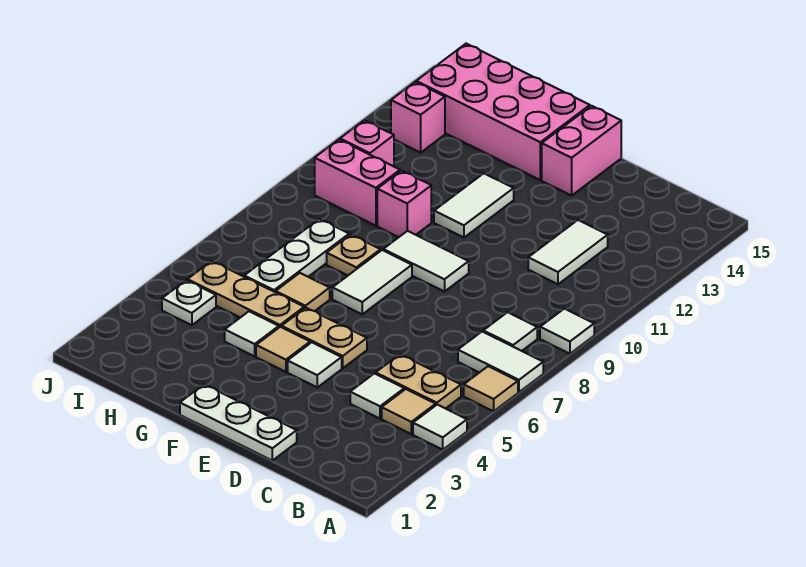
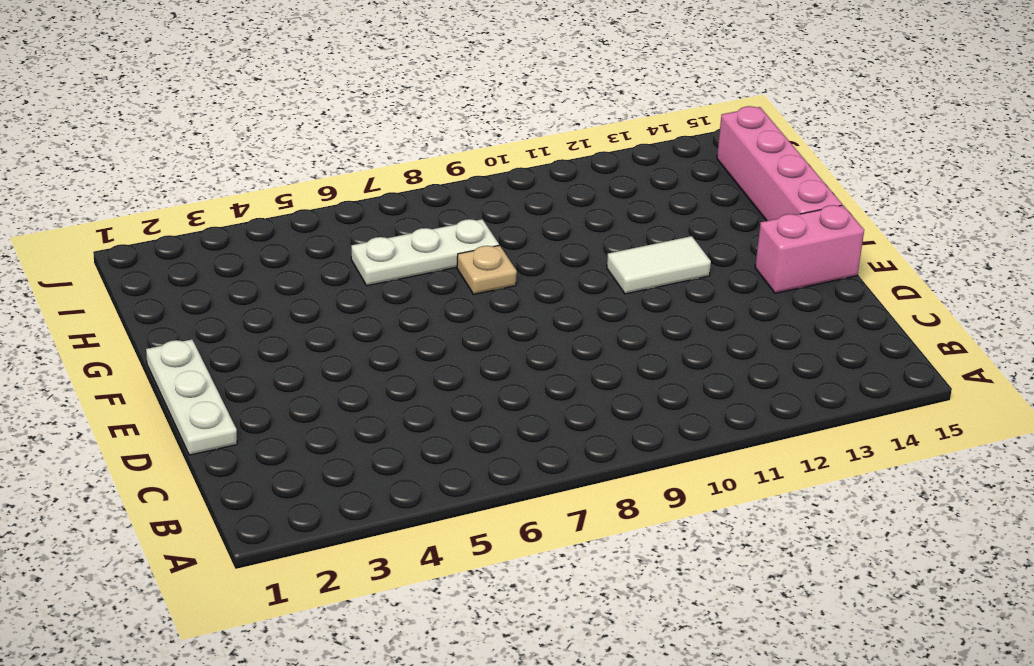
pink 1x4 brick [717,106,842,221] -> pink 2x4 brick [416,44,590,180]
none -> white 1x1 tile [413,405,467,450]
none -> tan 1x1 tile [464,366,518,411]
none -> white 1x2 tile [458,332,543,392]

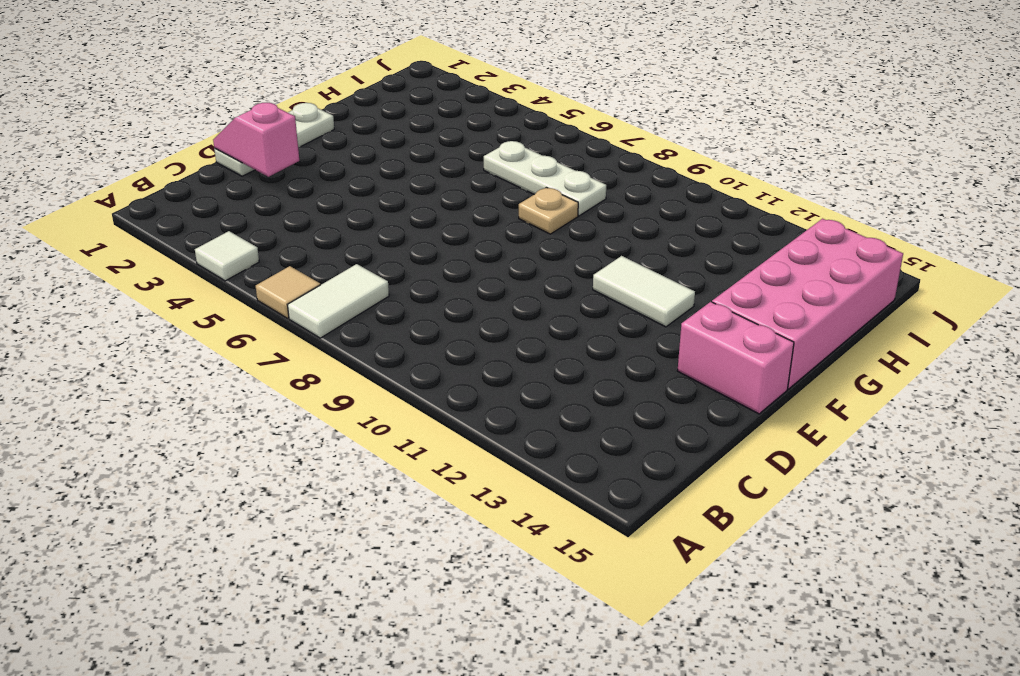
pink 1x2 slope [213,103,299,177] -> none
none -> white 1x1 tile [540,309,594,354]
none -> tan 1x1 tile [382,389,436,434]
none -> tan 1x2 plate [376,354,461,409]

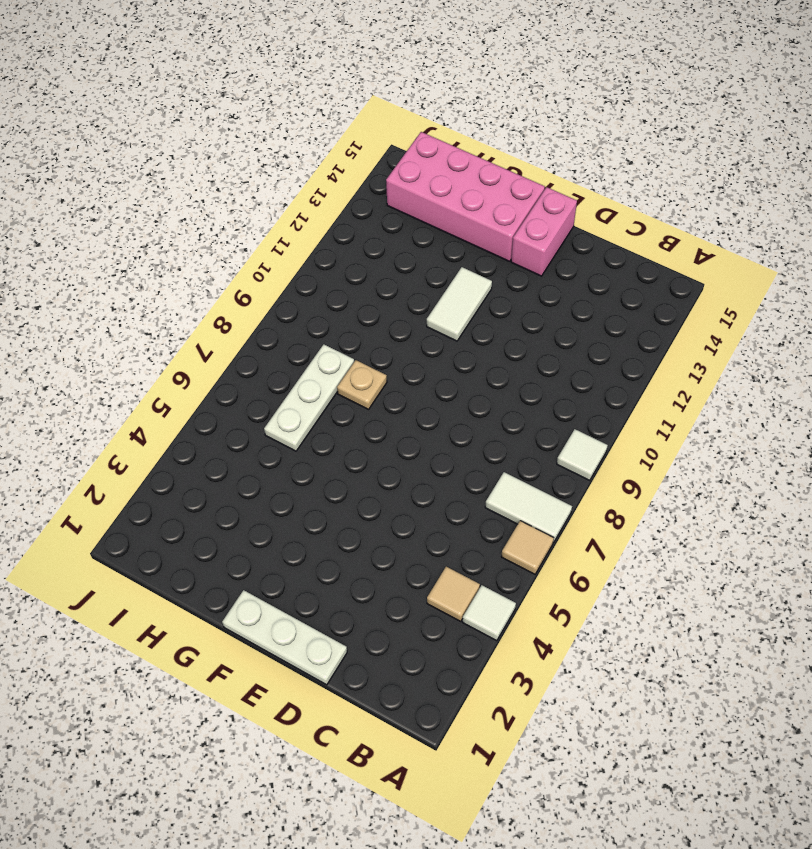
none -> tan 1x2 plate [376,354,461,409]
none -> white 1x1 tile [483,312,537,351]
none -> white 1x1 tile [350,374,404,419]

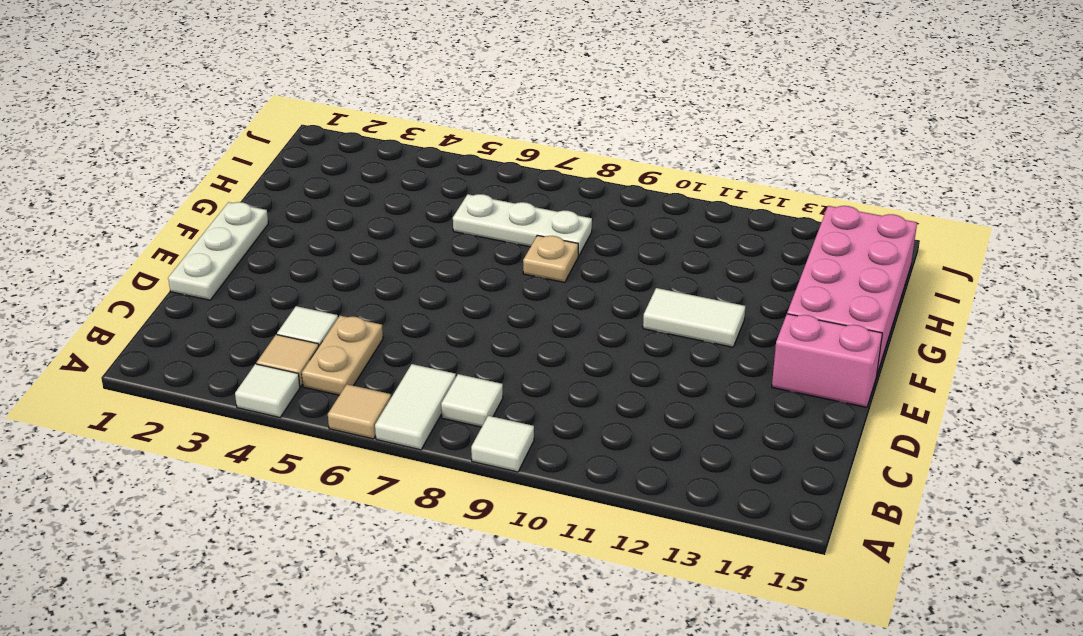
none -> white 1x2 tile [528,220,608,284]
none -> white 1x1 tile [288,342,342,387]
none -> tan 1x2 plate [282,308,367,368]

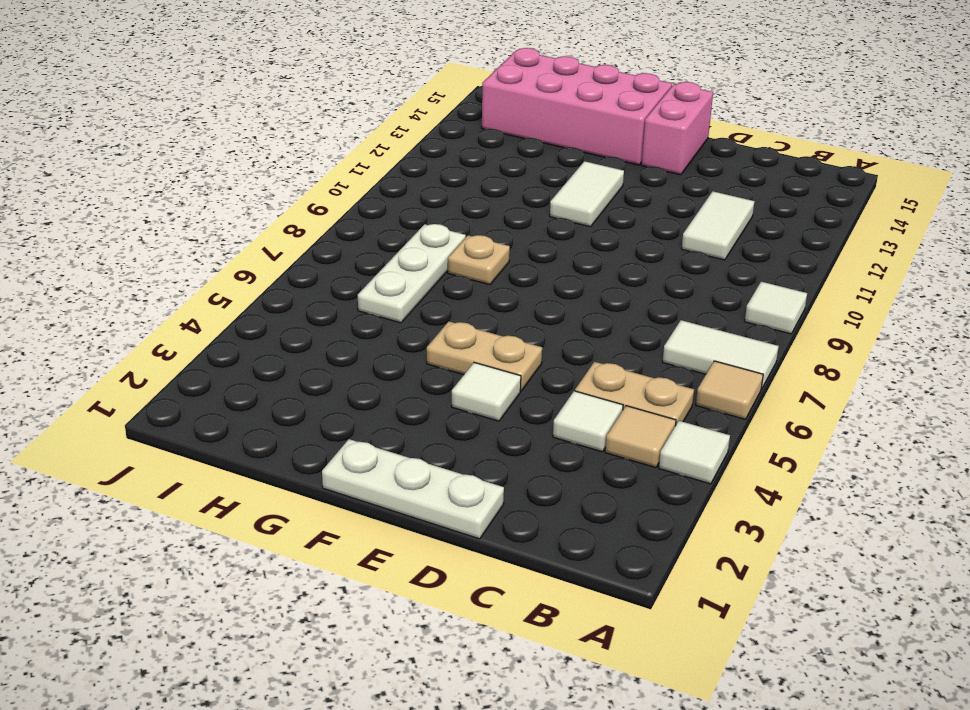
none -> white 1x1 tile [483,312,537,351]
none -> white 1x2 tile [383,231,469,292]
none -> tan 1x1 tile [256,327,310,372]

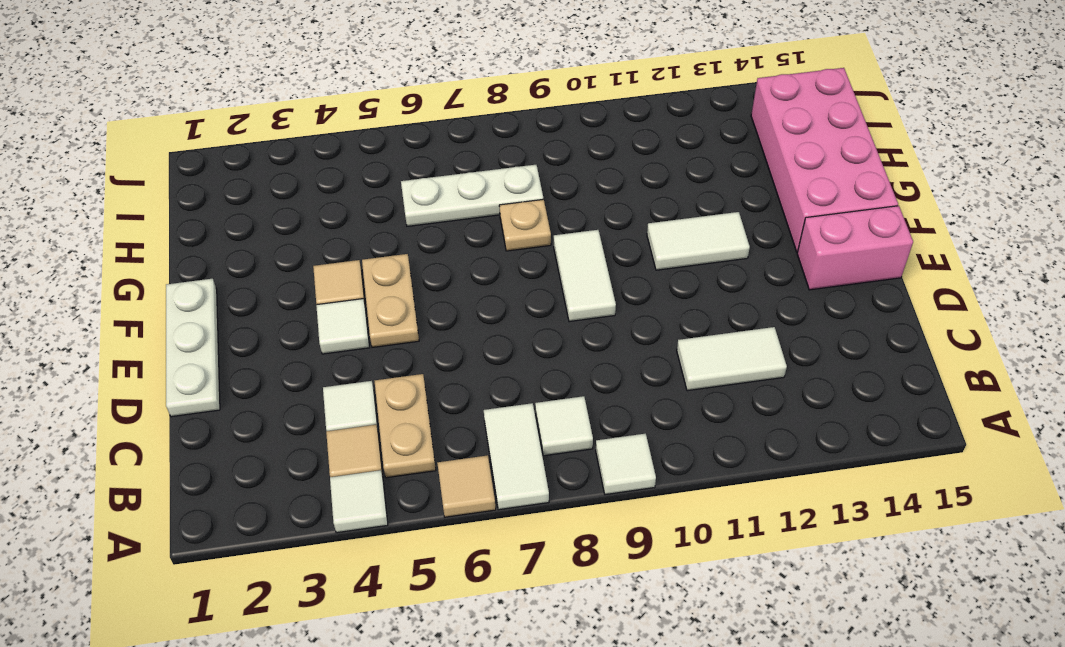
none -> white 1x2 tile [332,250,412,314]
none -> white 1x1 tile [225,311,279,356]
none -> tan 1x3 plate [187,261,304,327]

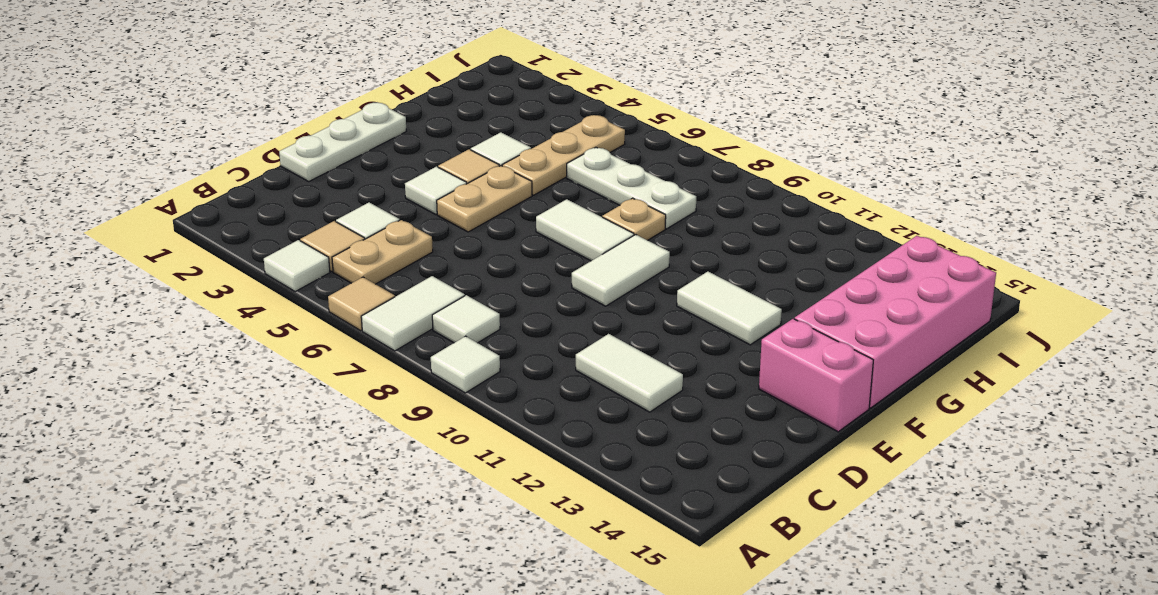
none -> tan 1x1 tile [276,273,330,311]
none -> pink 1x1 brick [377,171,431,237]
none -> pink 1x2 brick [315,140,400,226]

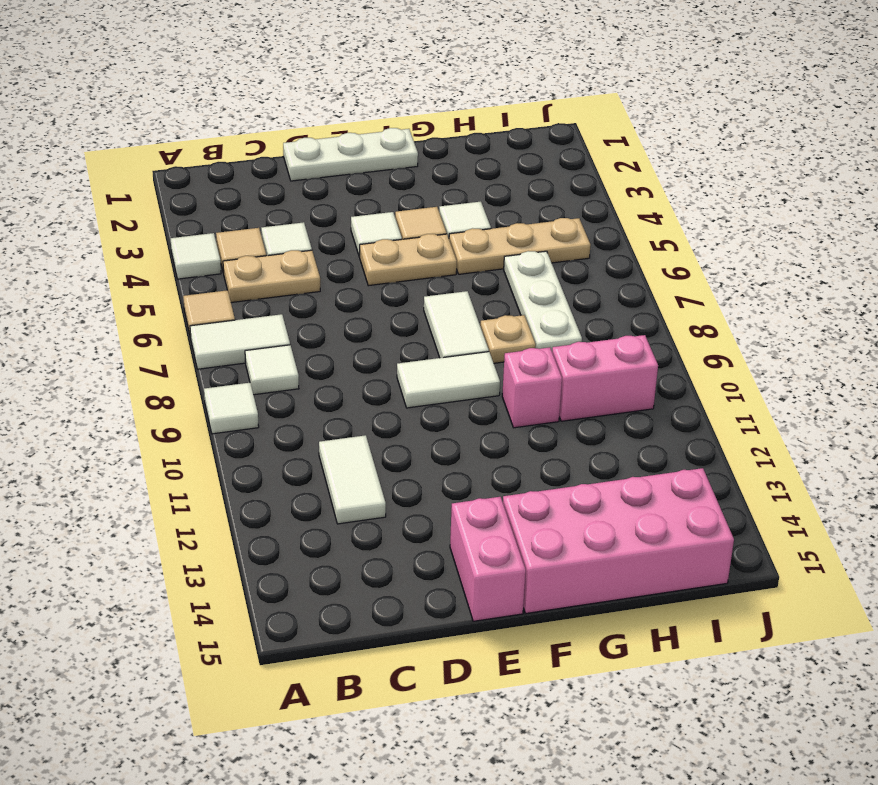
none -> white 1x2 tile [434,173,514,238]
none -> tan 1x1 tile [276,273,330,311]
none -> white 1x1 plate [162,280,216,325]

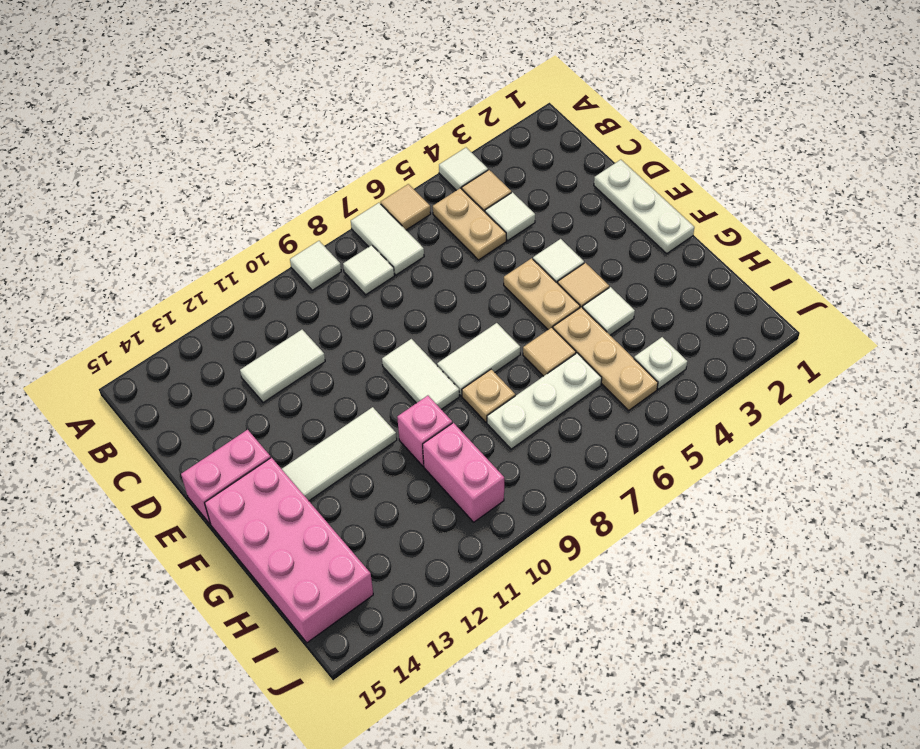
white 1x3 tile [282,407,397,501] -> white 1x2 tile [434,173,514,238]
none -> pink 1x1 brick [340,120,394,166]
none -> pink 1x1 brick [391,82,445,152]

